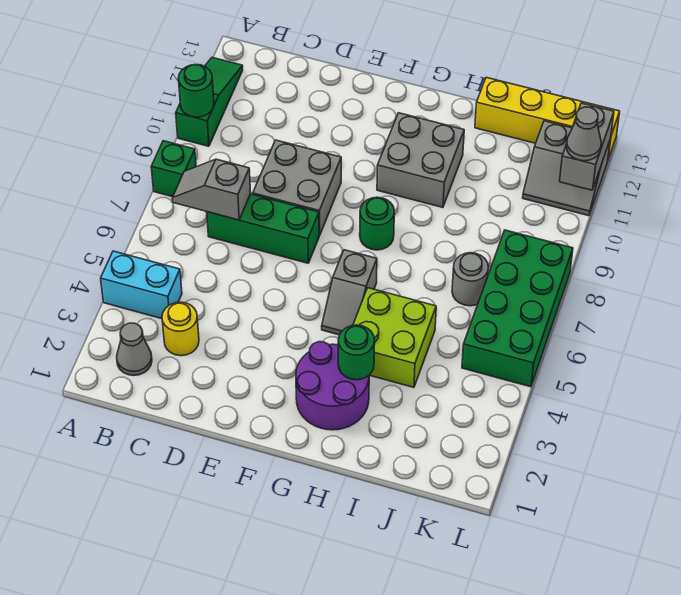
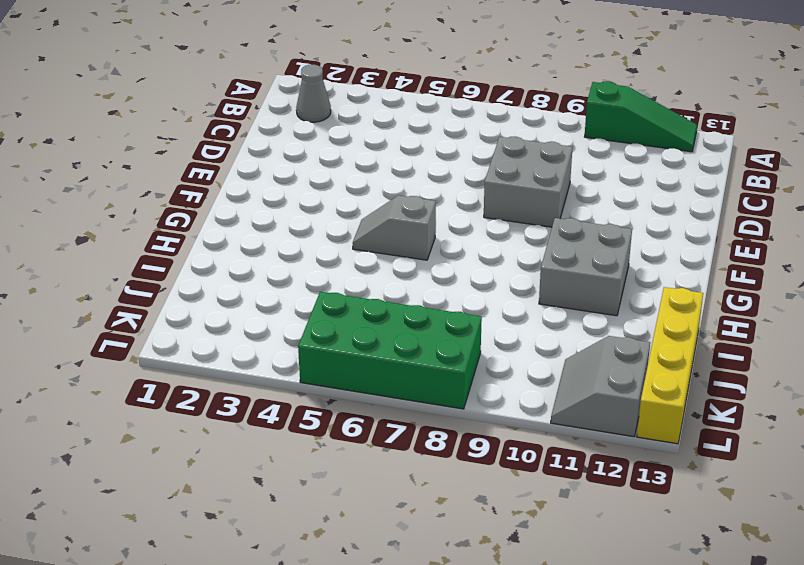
none -> cyan 1x2 brick [101,251,182,319]
none -> green 1x1 brick [151,141,196,197]
none -> yellow 1x1 round brick [162,302,199,356]

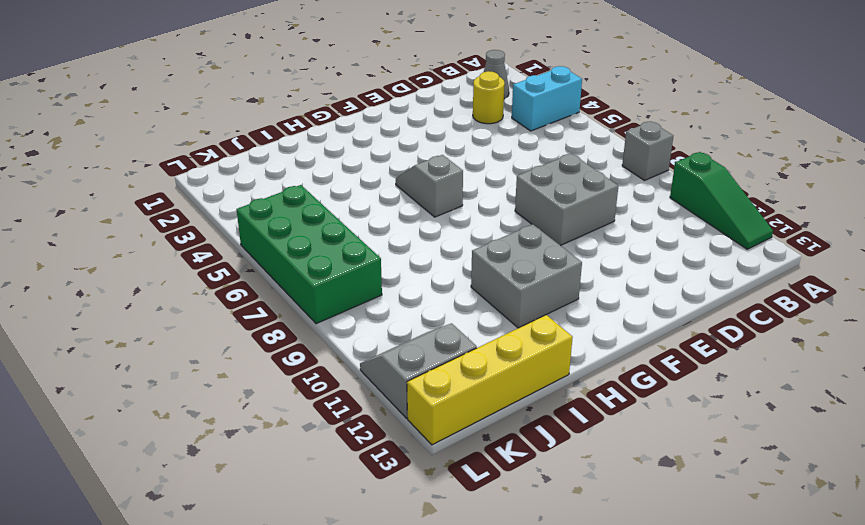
grey 1x1 brick [622,121,673,180] -> green 1x1 brick [151,141,196,197]
none -> green 1x3 brick [207,194,320,263]
none -> purple 2x2 round brick [296,342,369,430]
none -> green 1x1 round brick [360,197,394,250]

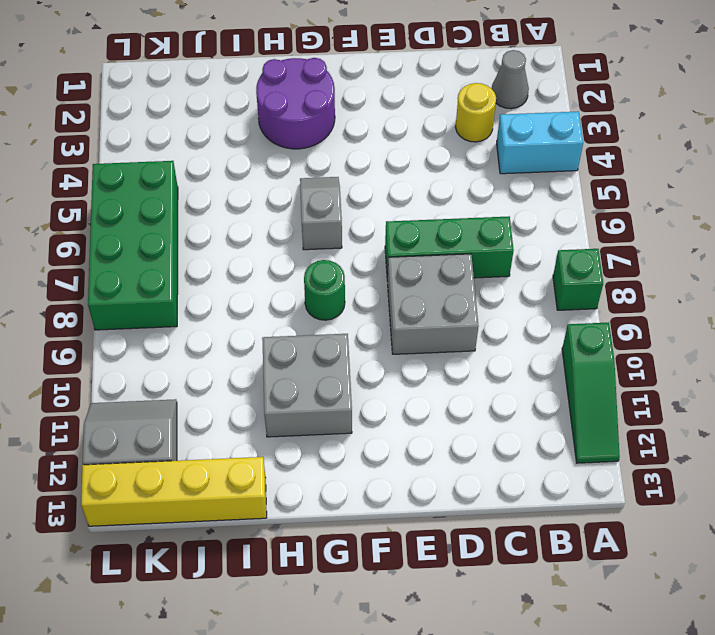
none -> lime 2x2 brick [353,288,436,387]
none -> grey 1x1 round brick [452,253,488,306]
none -> green 1x1 round brick [178,65,214,117]

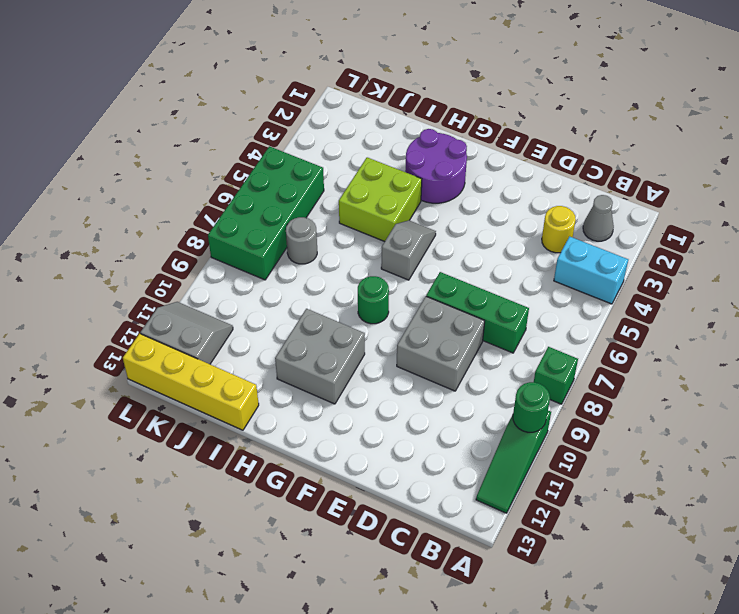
none -> grey 1x2 slope [172,159,251,220]
none -> green 1x1 round brick [338,325,375,380]
none -> grey 1x2 brick [560,103,614,190]

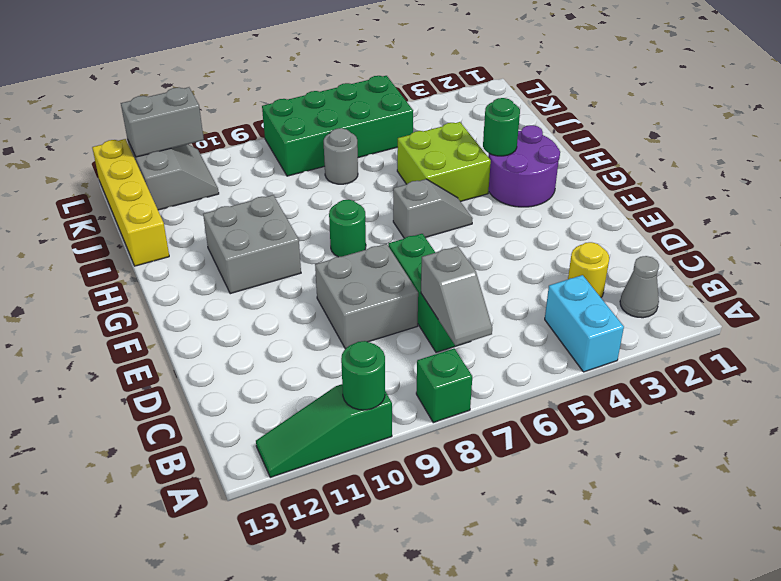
none -> grey 1x1 cone [566,107,601,161]

